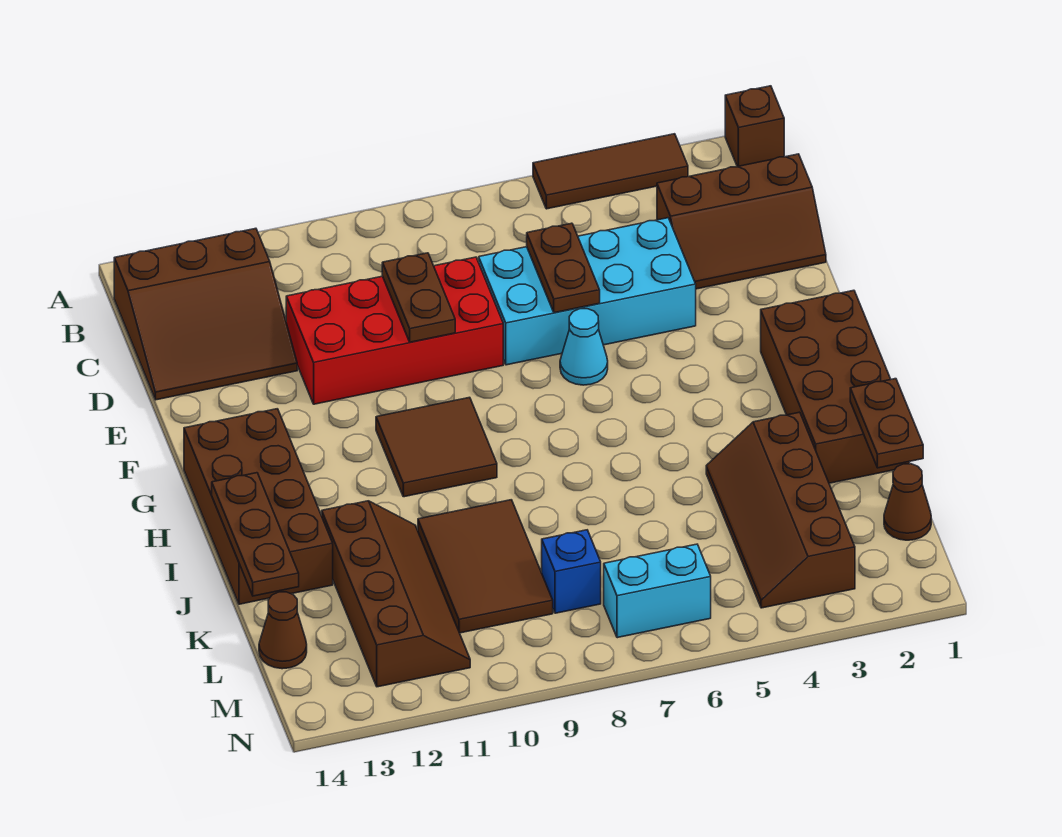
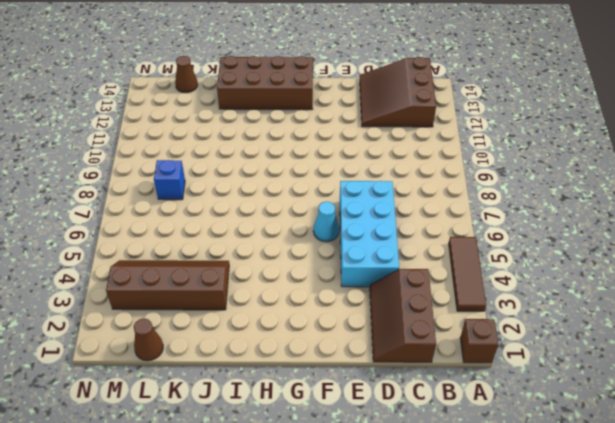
none -> red 2x4 brick [286,257,503,404]
none -> brown 2x4 brick [761,290,909,483]
none -> brown 2x2 tile [376,397,497,497]

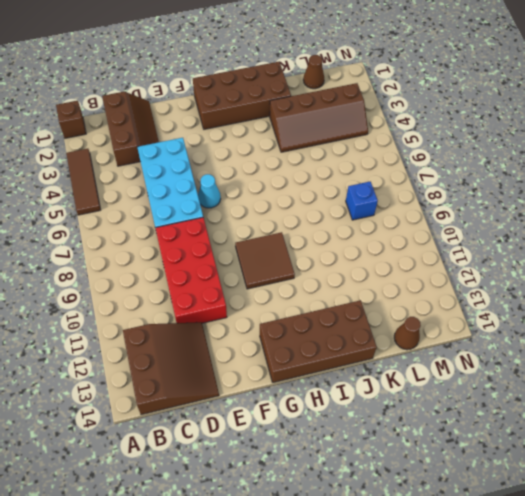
none -> brown 2x3 tile [418,500,553,633]
none -> brown 2x4 slope [322,501,470,687]
none -> cyan 1x2 brick [604,544,711,638]

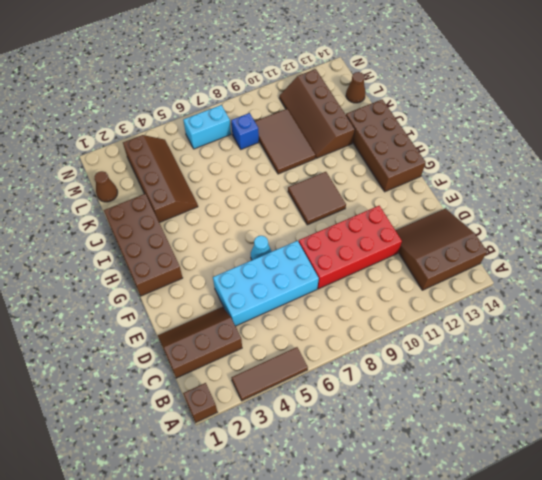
none -> brown 1x2 plate [527,223,600,313]
none -> brown 1x2 plate [382,253,455,342]
none -> brown 1x3 plate [212,473,299,596]

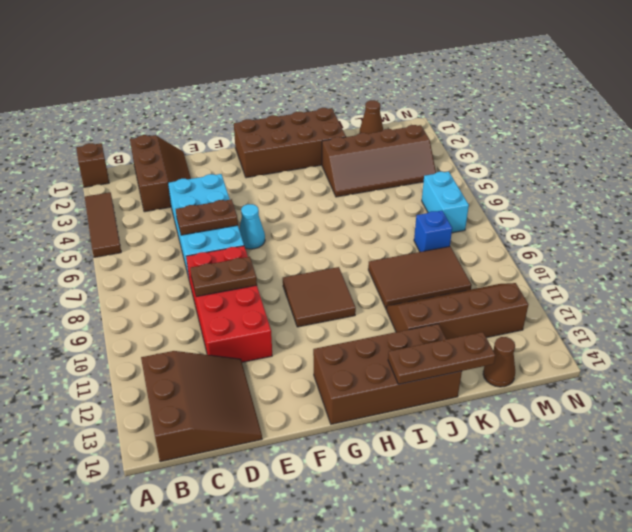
none -> brown 1x2 plate [850,379,923,468]

